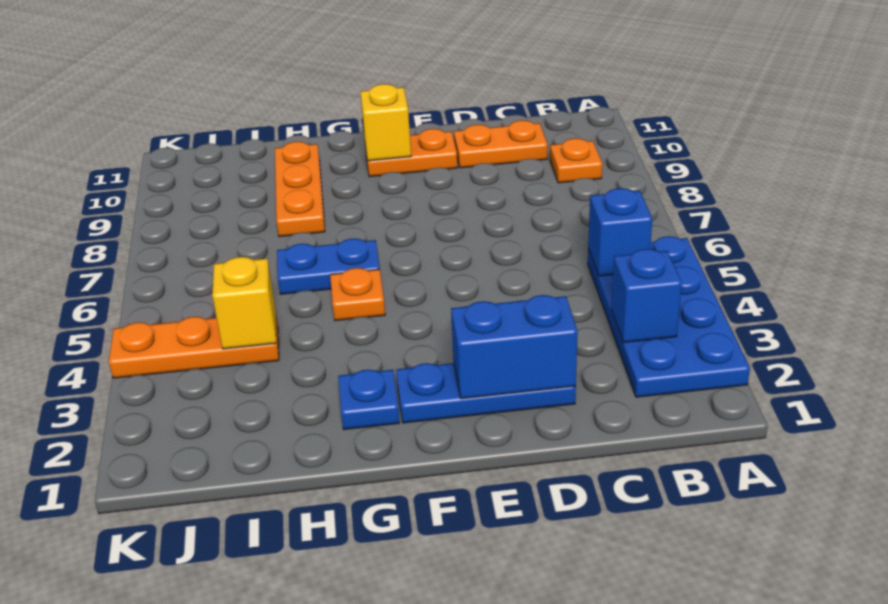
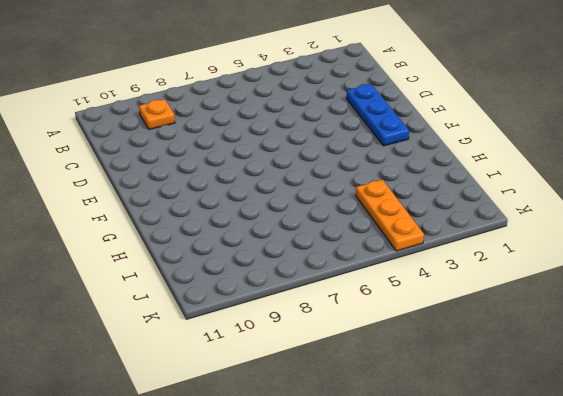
none -> blue 2x4 plate [588,236,750,397]
none -> orange 1x2 plate [454,120,548,168]
none -> orange 1x2 plate [365,129,458,177]

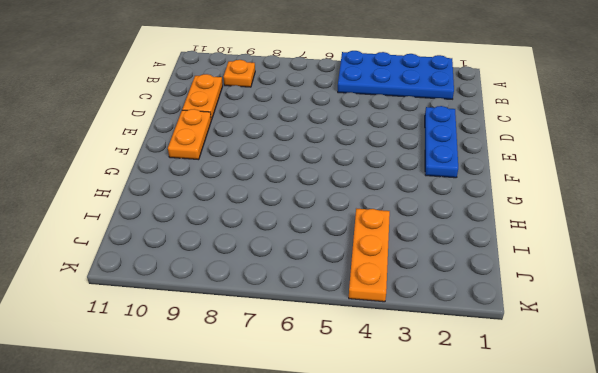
none -> blue 1x1 plate [338,370,400,430]
none -> orange 1x1 plate [330,268,385,321]
none -> blue 1x2 plate [277,238,380,294]

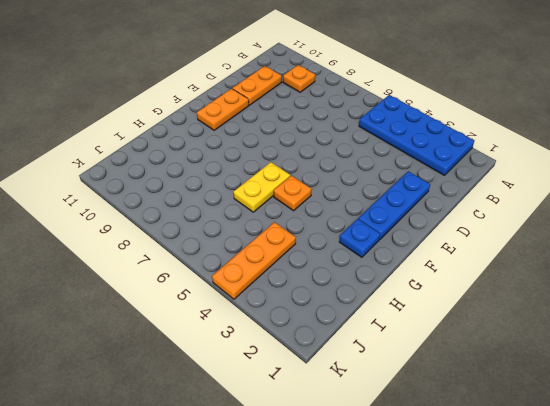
yellow 1x2 plate [234,162,290,212] -> blue 1x2 plate [277,238,380,294]
none -> orange 1x3 plate [275,142,325,237]
none -> blue 1x1 brick [611,249,682,343]
none -> blue 1x1 brick [588,188,652,276]

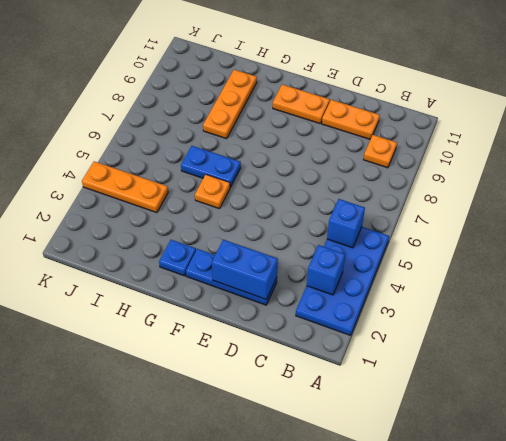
none -> yellow 1x1 brick [360,84,411,161]
none -> yellow 1x1 brick [212,257,276,349]

